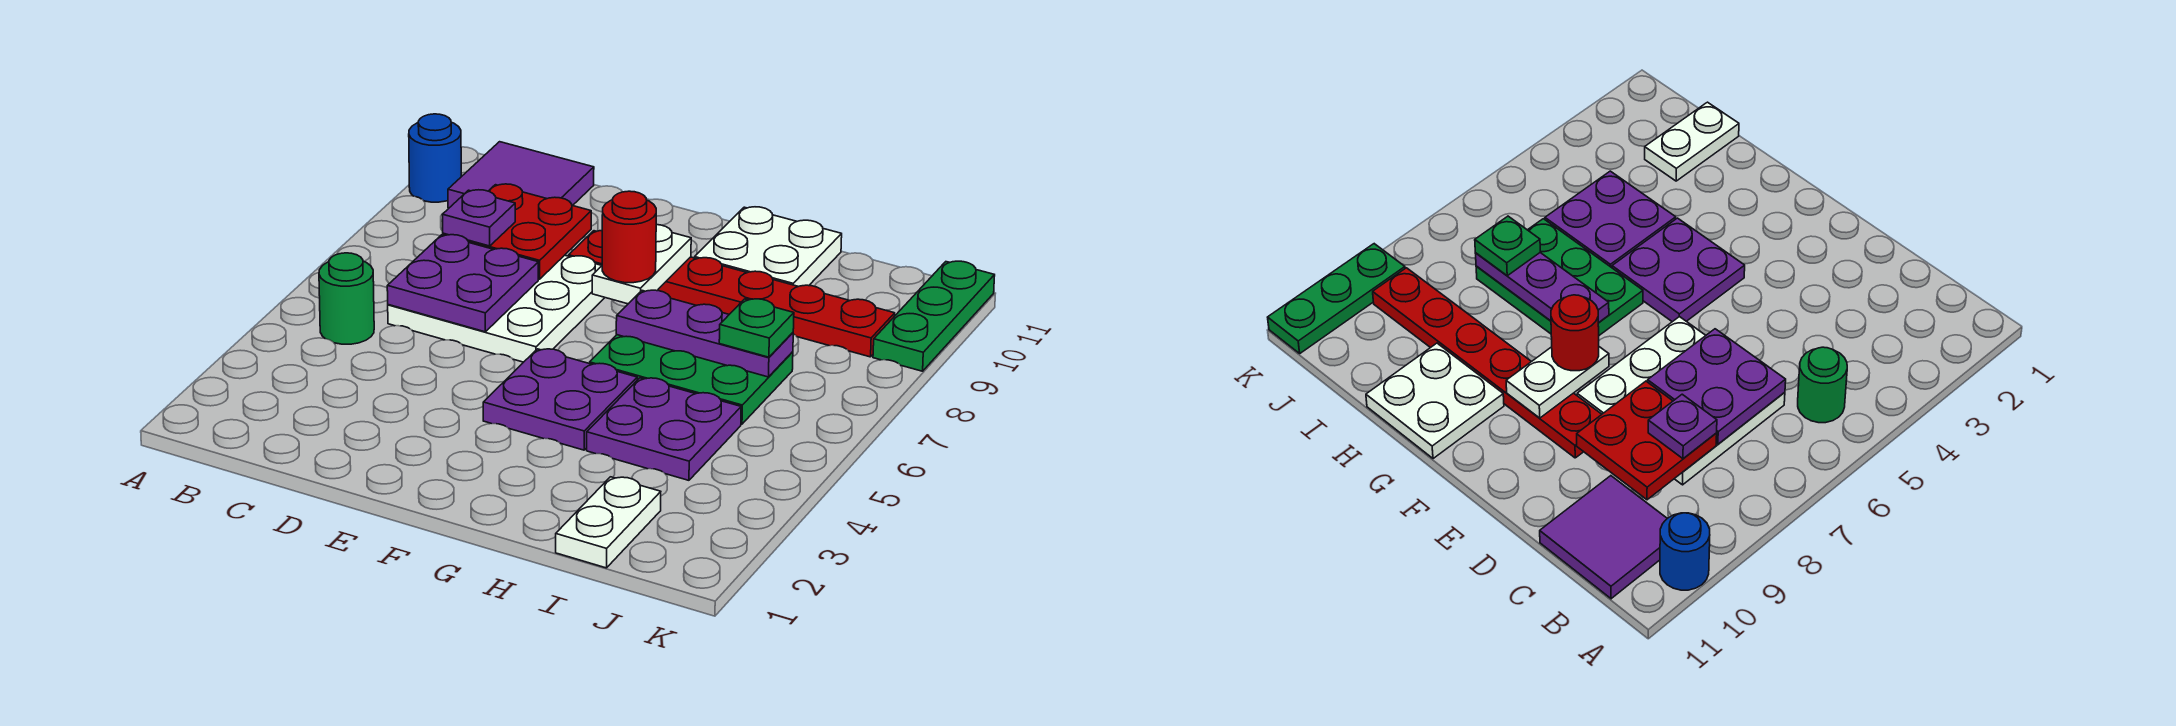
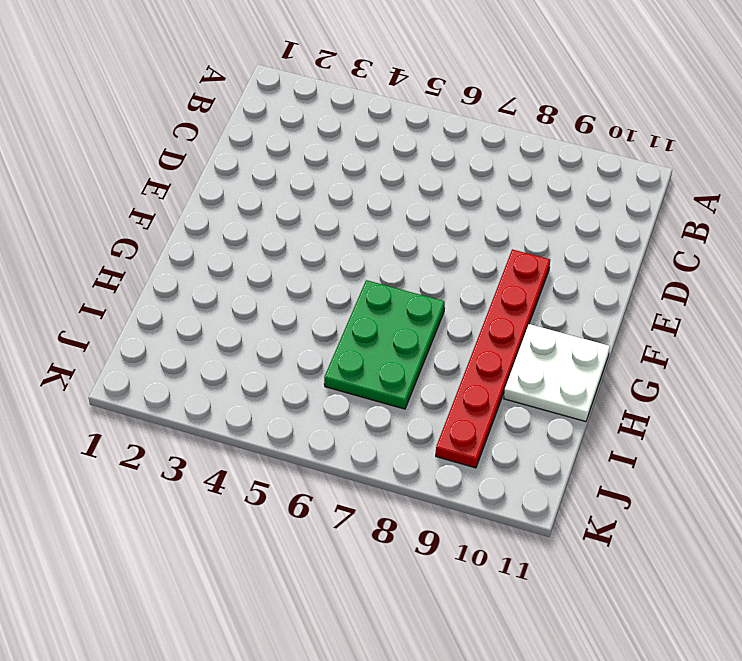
none -> blue 1x1 round brick [409,114,461,202]
none -> green 1x1 round brick [319,253,374,344]
none -> purple 2x2 tile [448,142,594,208]

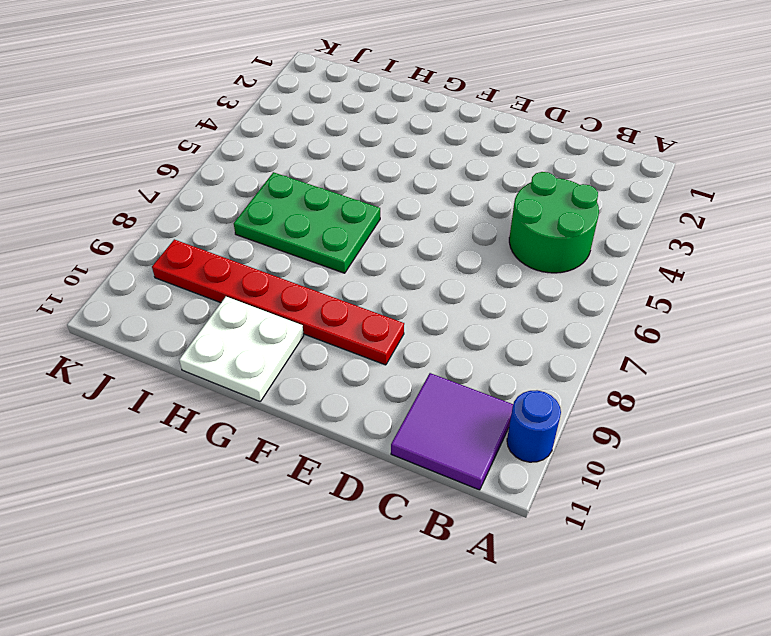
green 2x2 round brick [509,172,599,273] -> green 1x1 round brick [319,253,374,344]
none -> white 3x3 plate [388,255,605,362]
none -> purple 2x2 plate [483,349,637,450]
none -> purple 2x2 plate [587,378,741,480]

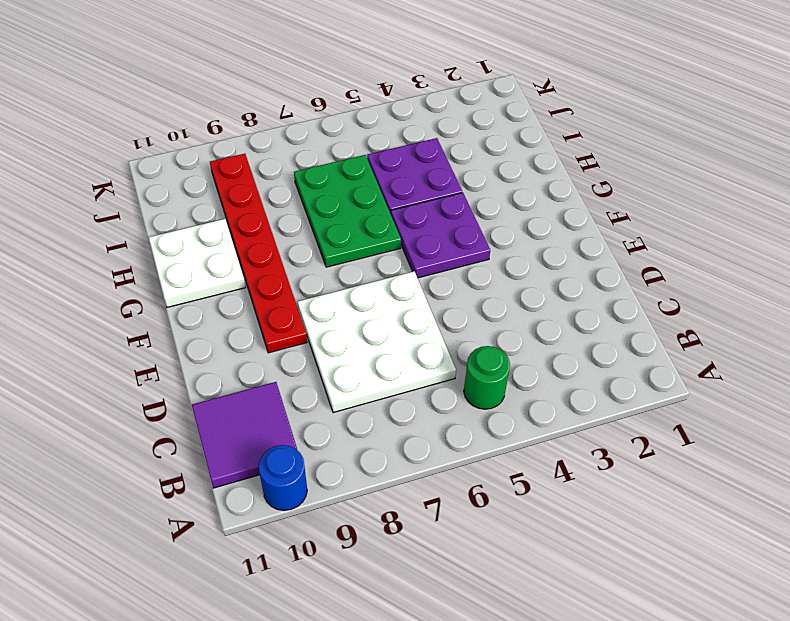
none -> white 1x2 plate [556,477,661,568]
none -> green 1x3 plate [873,261,995,371]
none -> purple 2x2 plate [387,235,538,332]

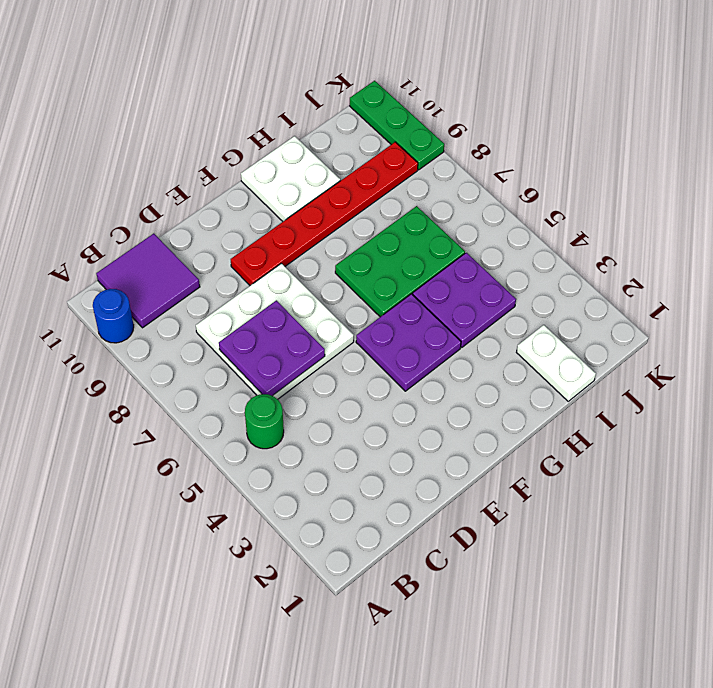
none -> red 2x2 plate [443,184,591,279]
none -> white 1x2 plate [592,225,691,304]
none -> purple 1x3 plate [616,290,793,377]

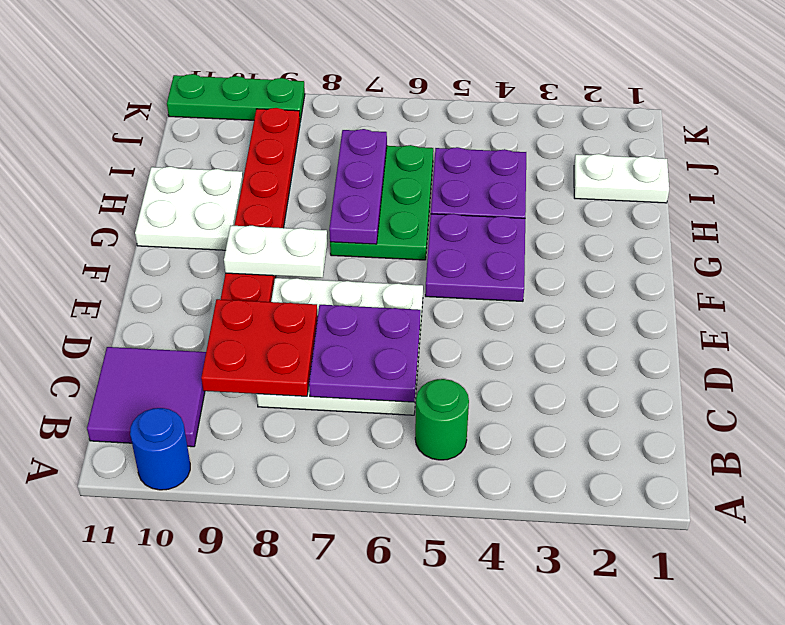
none -> purple 1x1 plate [442,190,515,246]
none -> red 1x1 round brick [602,191,656,283]
none -> green 1x1 plate [719,299,794,357]

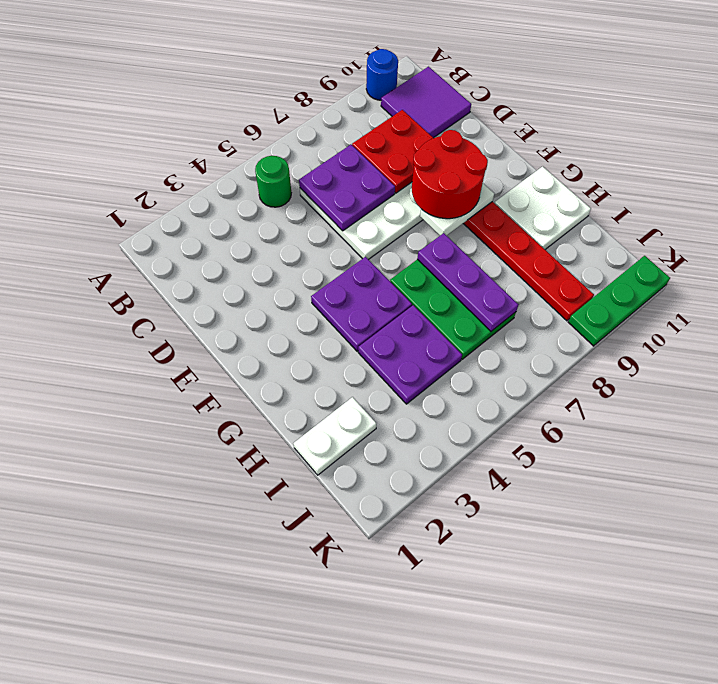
red 2x2 round brick [412,130,488,219] -> red 1x1 round brick [602,191,656,283]
none -> purple 1x1 plate [442,190,515,246]
none -> green 1x1 plate [719,299,794,357]

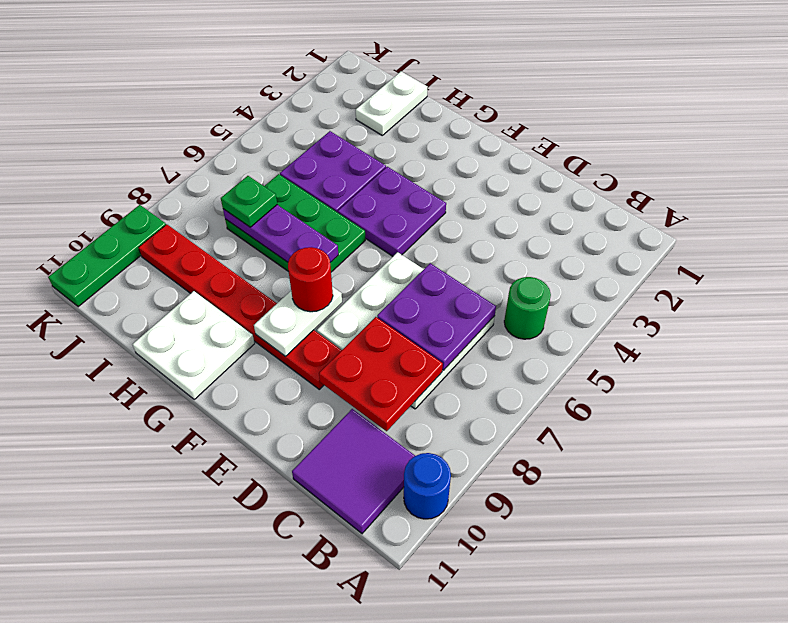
none -> purple 1x1 plate [442,190,515,246]

